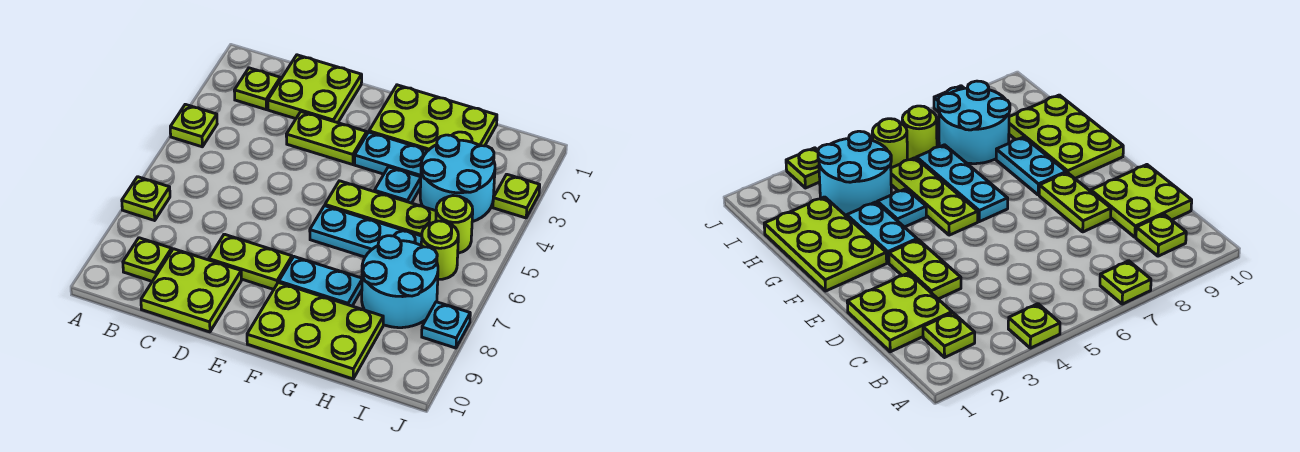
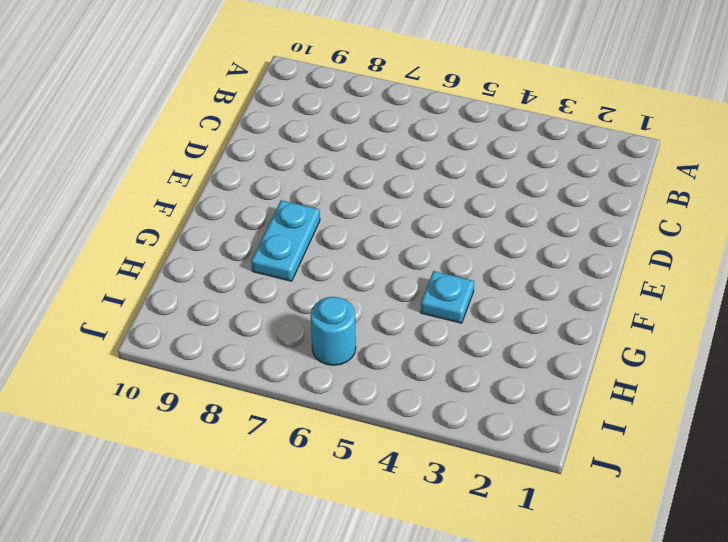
cyan 1x1 round brick [311,297,356,365] -> lime 1x1 round brick [421,221,458,279]
none -> lime 1x1 plate [170,104,217,147]
none -> lime 1x1 plate [122,177,170,220]
none -> lime 1x1 plate [234,68,280,109]

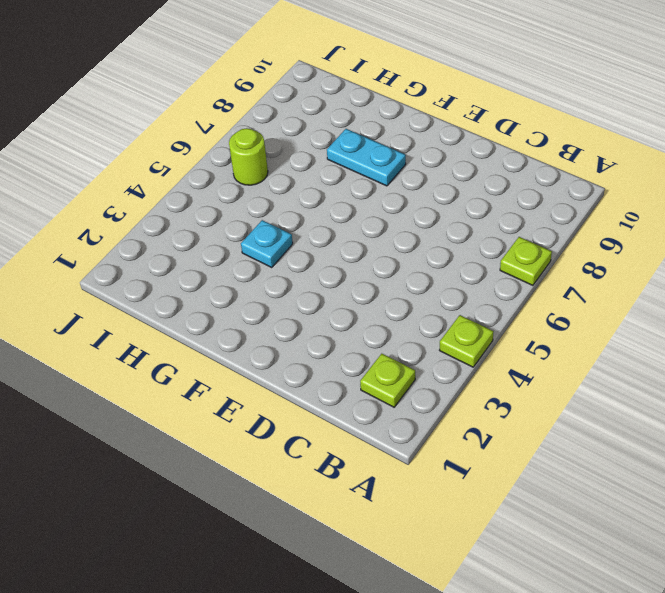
none -> lime 1x1 plate [123,238,172,281]
none -> lime 2x2 plate [268,55,362,123]
none -> lime 2x2 plate [141,249,242,332]

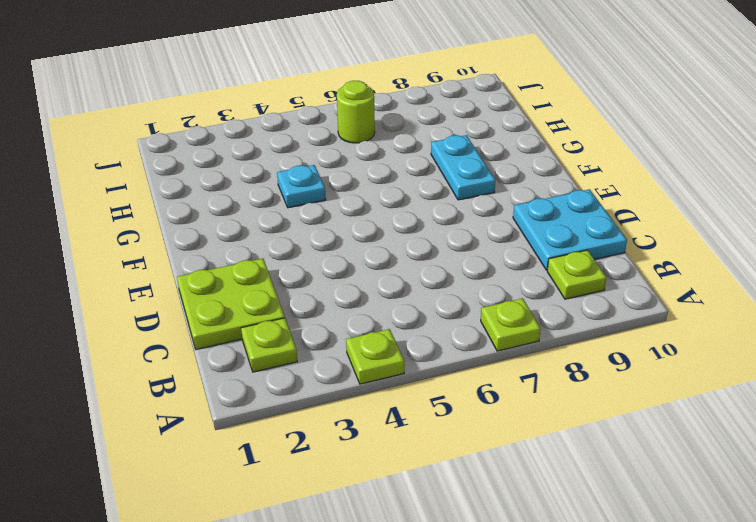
cyan 2x2 plate [513,189,627,270] -> lime 2x2 plate [141,249,242,332]
none -> lime 1x2 plate [286,112,367,165]
none -> lime 1x2 plate [209,234,292,289]
none -> lime 2x3 plate [369,85,497,150]

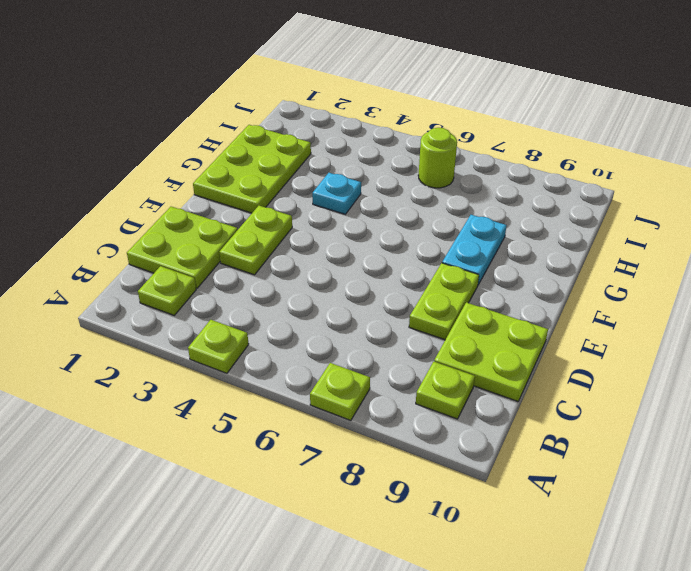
none -> cyan 1x2 plate [354,132,428,177]
none -> lime 1x3 plate [325,181,436,236]
none -> cyan 1x3 plate [310,206,422,257]

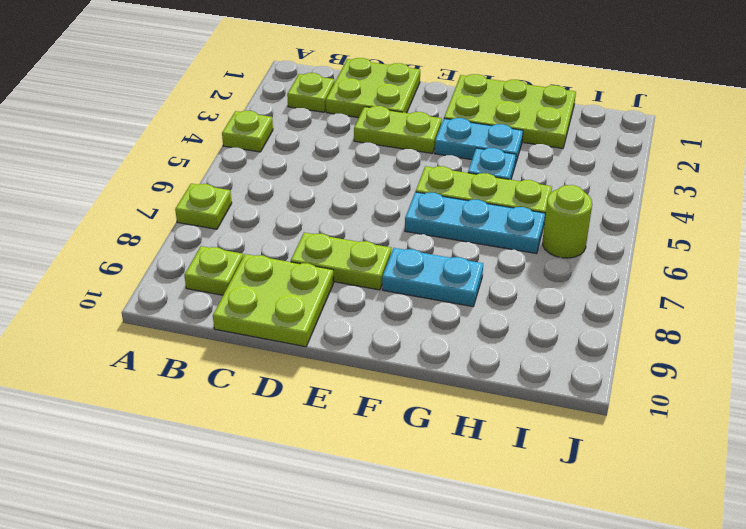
none -> lime 2x3 plate [247,283,383,379]
none -> cyan 2x2 round brick [420,135,495,222]
none -> cyan 2x2 round brick [362,236,438,328]

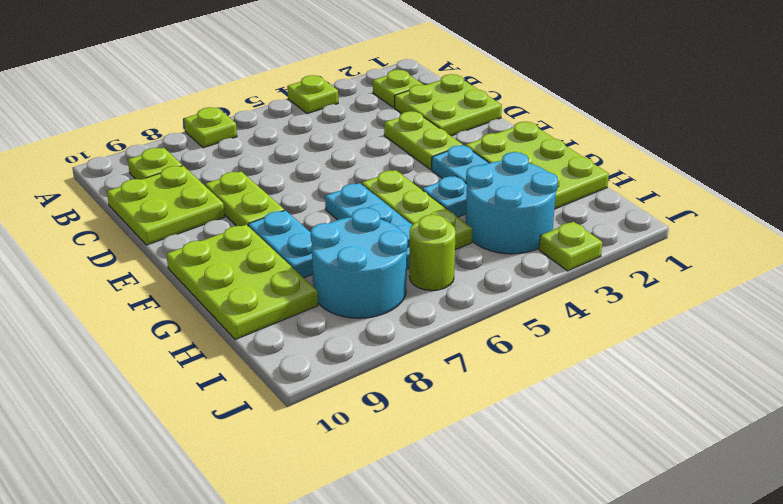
none -> lime 1x1 round brick [436,196,473,253]
none -> cyan 1x1 plate [422,302,470,348]

